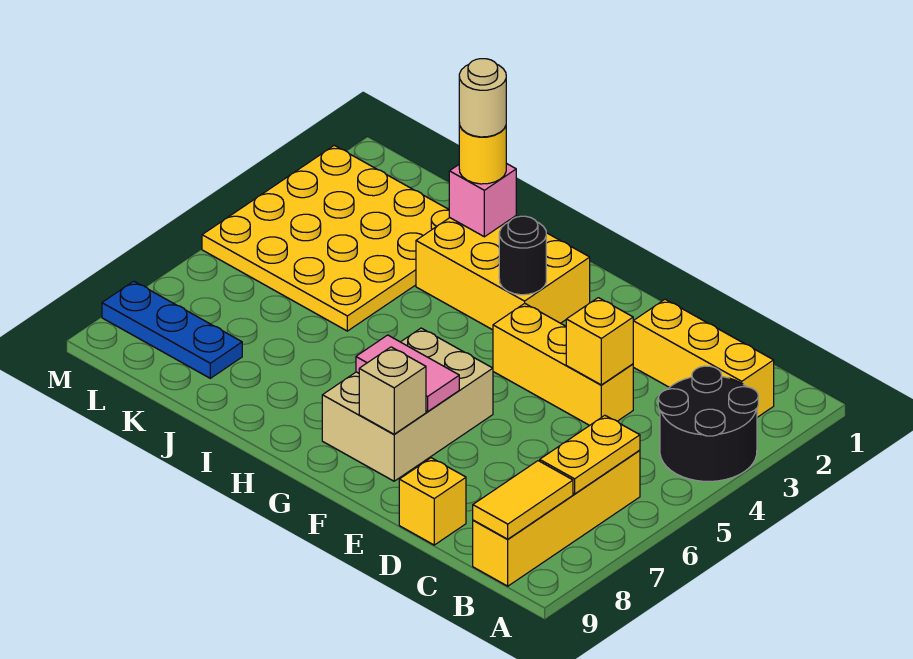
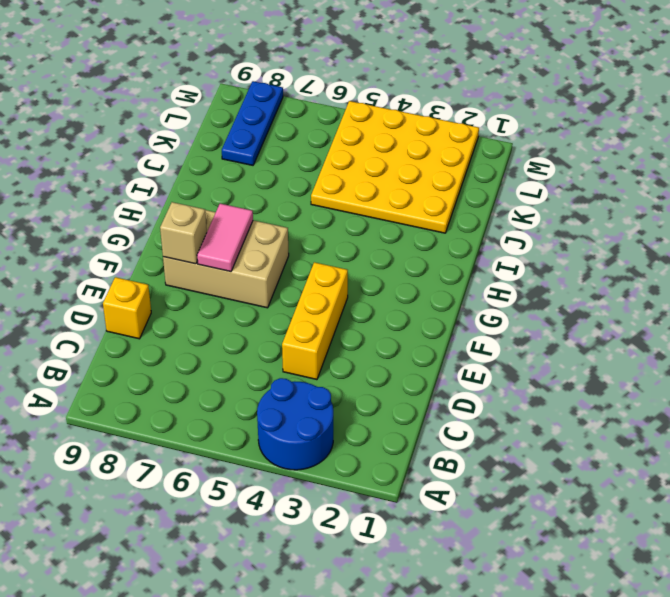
blue 2x2 round brick [257,378,333,470] -> black 2x2 round brick [658,366,758,481]
none -> yellow 1x3 brick [633,299,774,417]
none -> yellow 1x4 brick [473,450,640,586]
none -> yellow 2x3 brick [416,216,590,330]

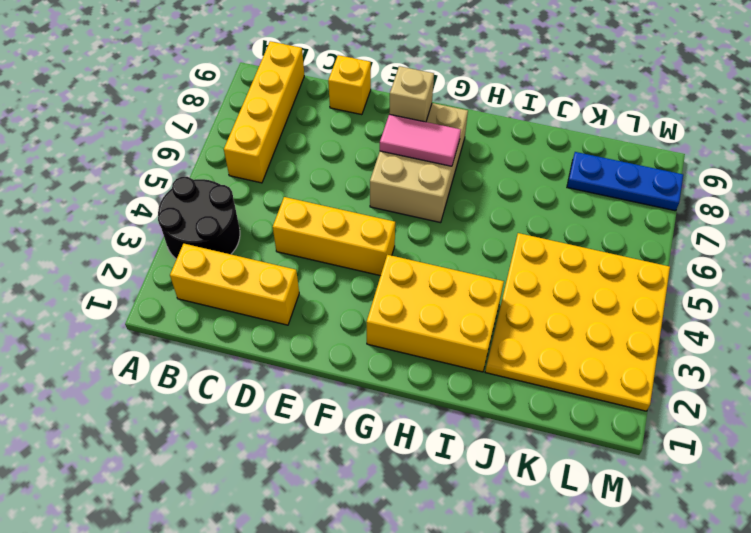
none -> yellow 1x2 plate [540,415,640,494]
none -> yellow 1x2 tile [473,461,573,539]
none -> yellow 1x1 brick [566,298,633,385]

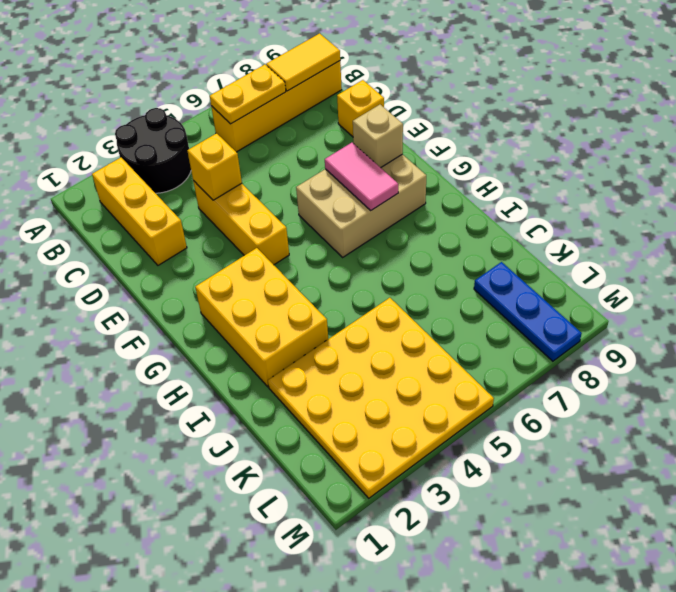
none -> black 1x1 round brick [499,216,546,295]
none -> pink 1x1 brick [449,163,516,237]
none -> yellow 1x1 round brick [459,124,506,184]

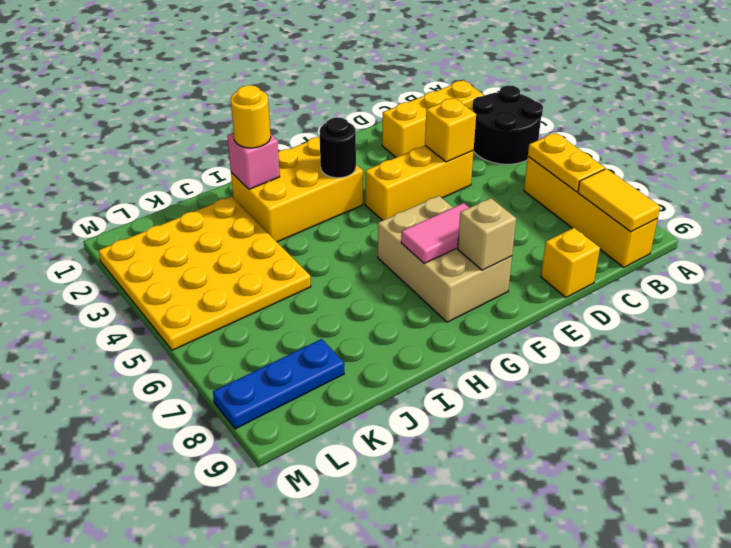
none -> tan 1x1 round brick [459,59,506,137]

